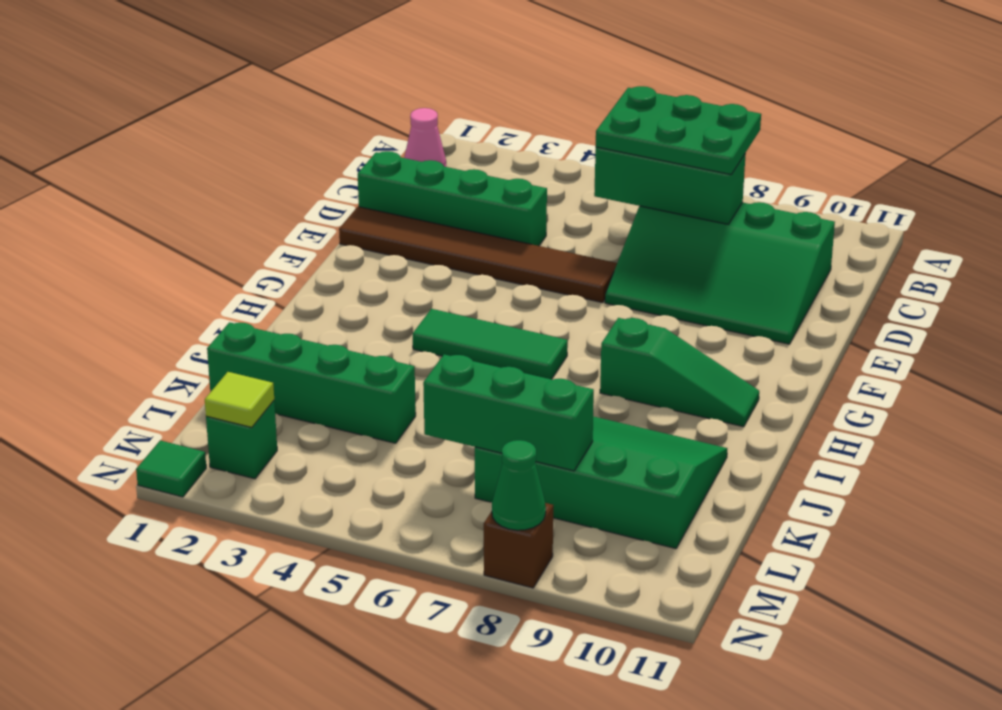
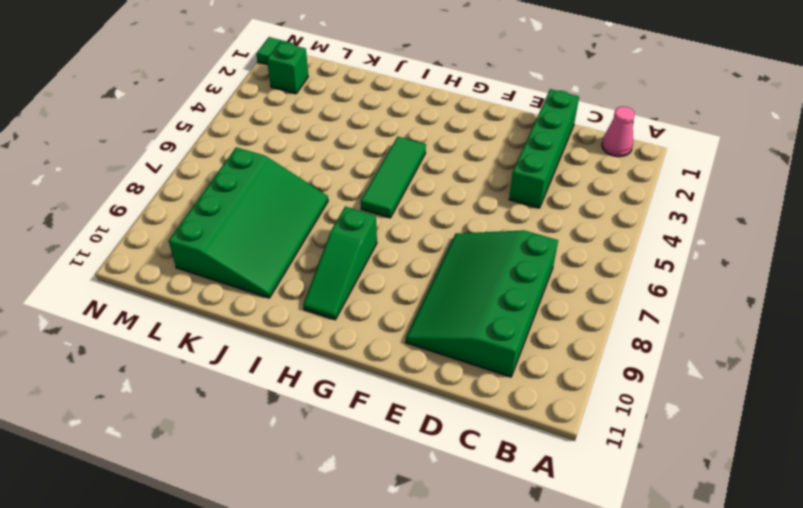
none -> brown 1x6 tile [339,207,617,303]
none -> green 1x4 brick [207,322,416,443]
none -> brown 1x1 brick [483,503,553,588]

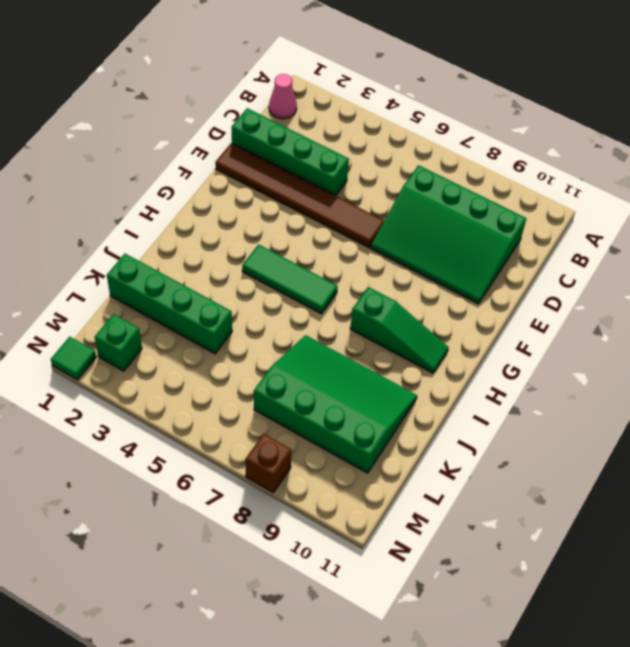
none -> green 1x3 brick [594,147,746,224]
none -> green 1x3 brick [423,354,594,471]
none -> lime 1x1 tile [205,372,274,427]

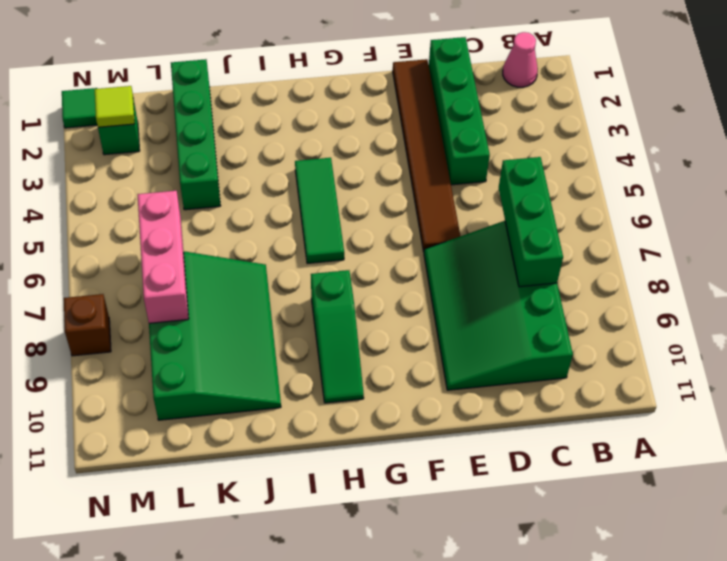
pink 1x3 brick [138,191,189,323] -> green 1x3 brick [423,354,594,471]
none -> green 1x1 cone [492,440,546,530]
none -> green 2x3 plate [596,86,761,175]

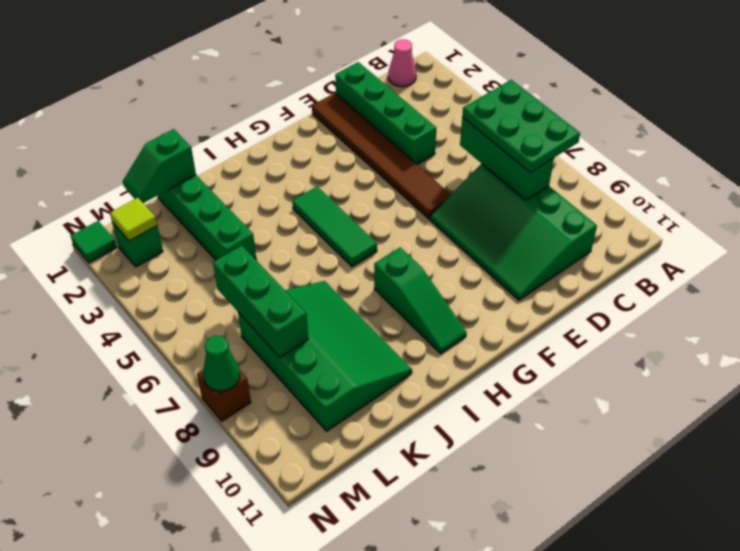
green 1x2 slope [123,129,196,203] -> none

